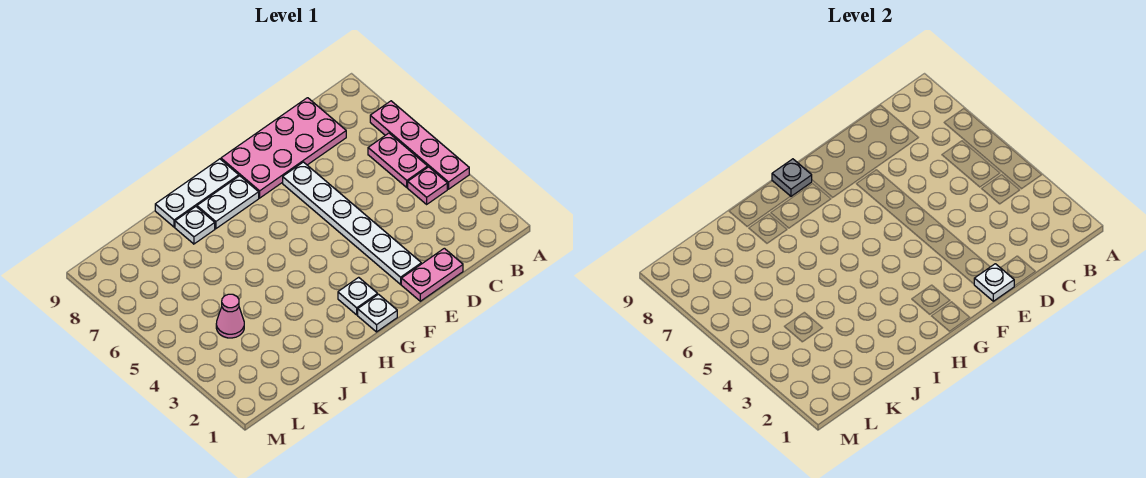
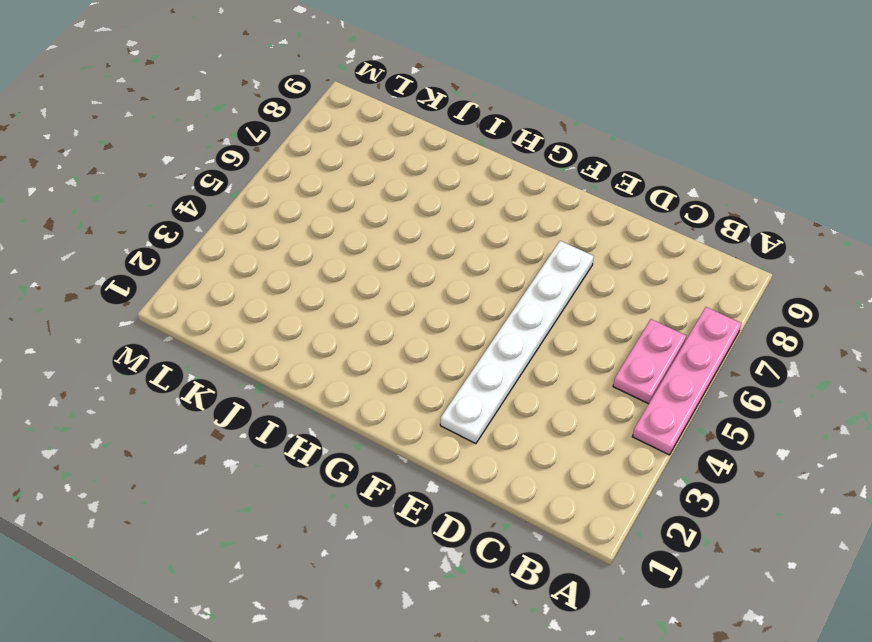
none -> pink 1x1 plate [408,167,447,204]
none -> pink 2x4 plate [221,98,346,198]
none -> pink 1x2 plate [401,248,463,301]

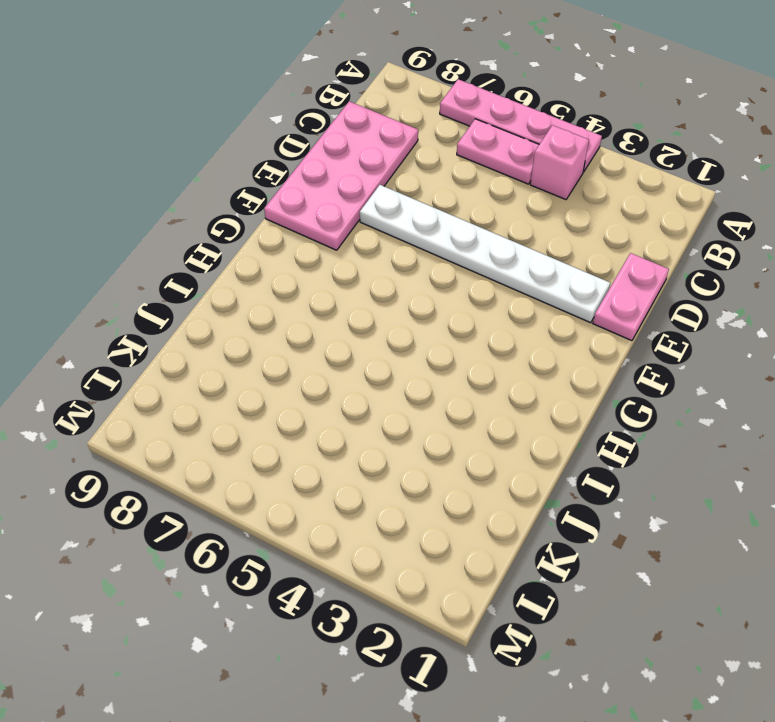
pink 1x1 brick [530,125,589,200] -> pink 1x1 plate [408,167,447,204]
none -> white 1x1 plate [358,294,397,332]
none -> white 1x1 plate [338,277,378,315]
none -> white 1x2 plate [197,176,259,229]

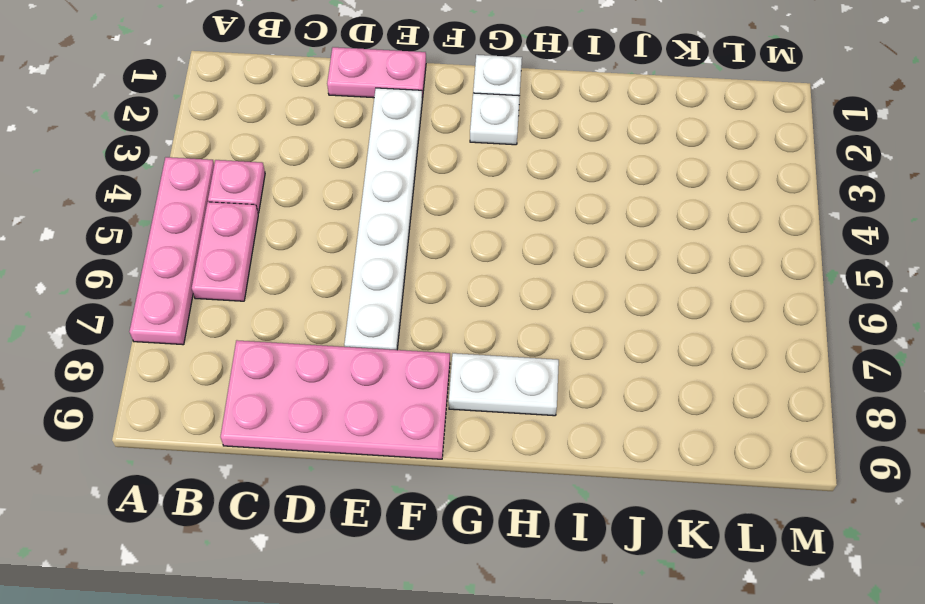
none -> white 1x3 plate [155,159,239,227]
none -> white 1x1 plate [175,207,215,244]
none -> pink 1x1 cone [216,294,244,338]

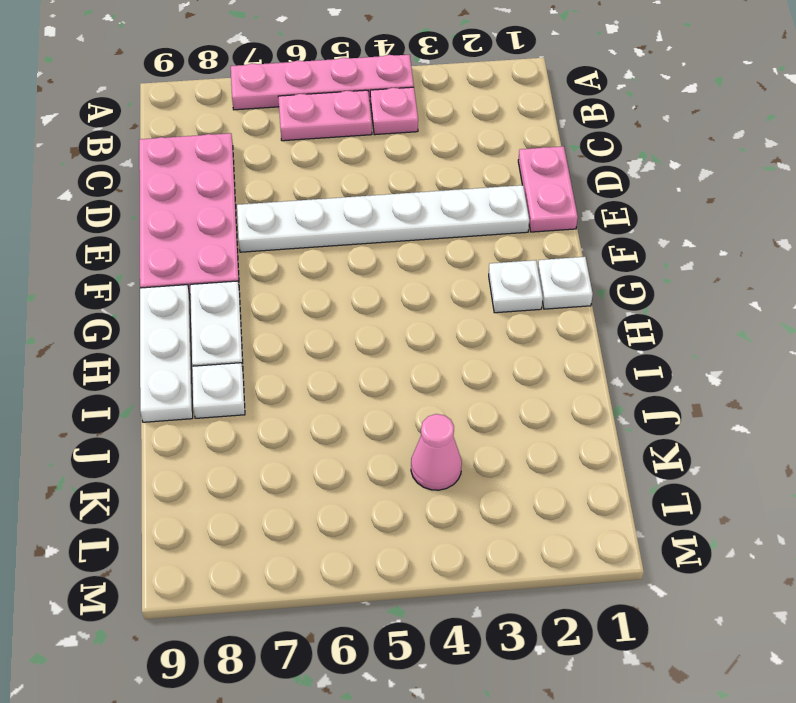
none -> white 1x1 plate [974,264,1014,301]
none -> grey 1x1 plate [772,159,812,196]

